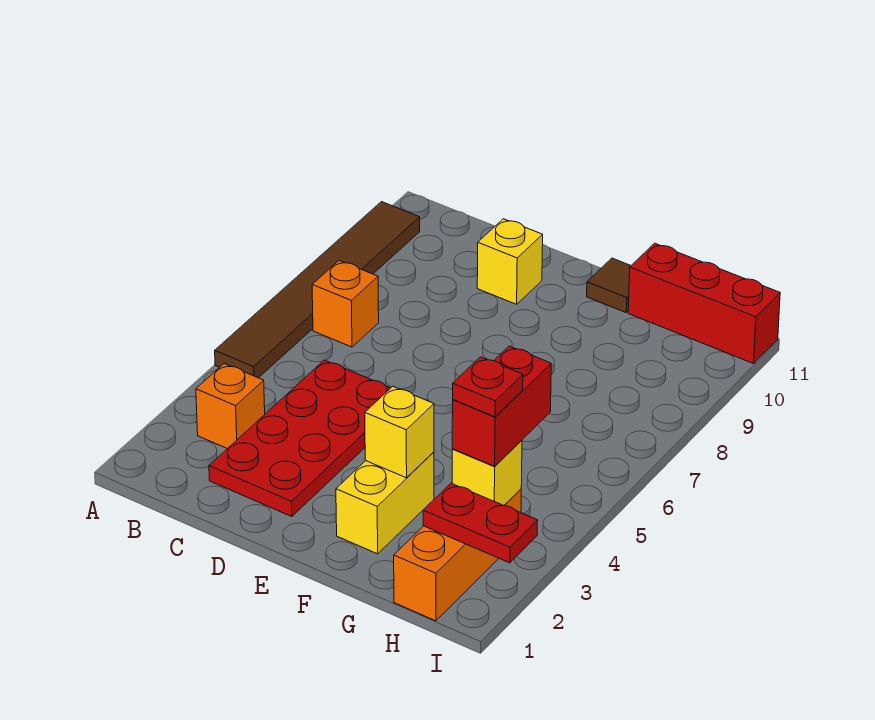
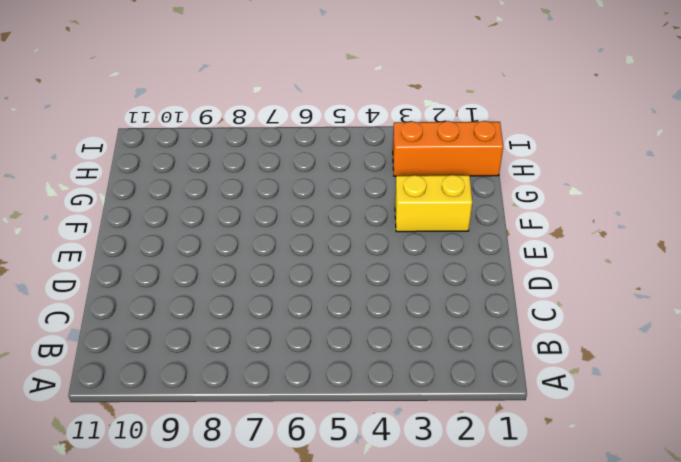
none -> brown 1x6 tile [215,202,420,378]
none -> orange 1x1 brick [196,364,265,449]
none -> orange 1x1 brick [312,261,379,347]

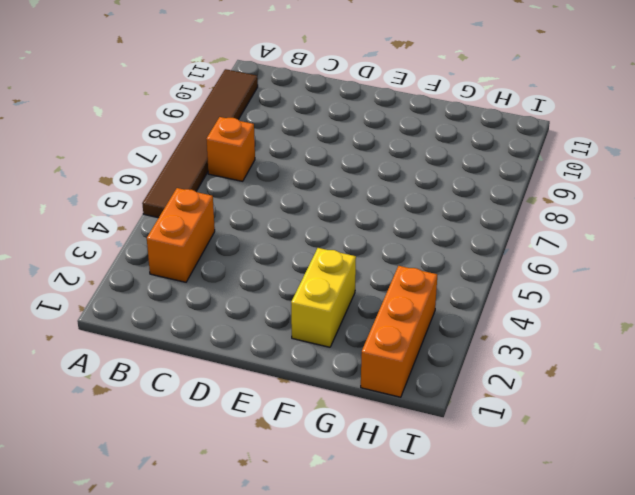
orange 1x2 brick [147,188,215,282] -> orange 1x1 brick [196,364,265,449]
none -> red 2x4 plate [209,360,390,517]
none -> yellow 1x1 brick [477,219,543,304]
none -> brown 1x1 tile [587,258,631,312]

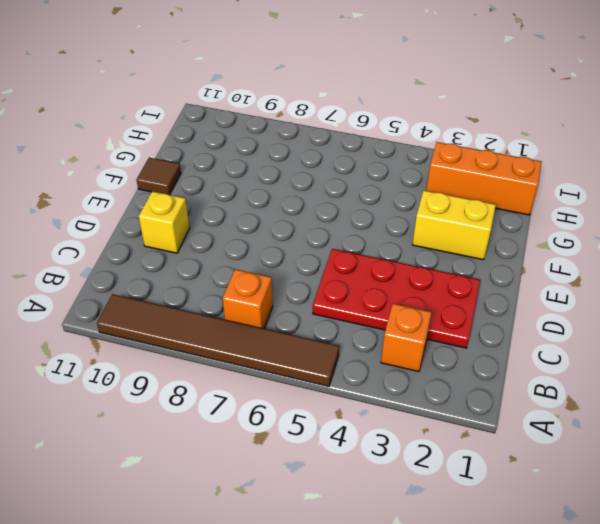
none -> red 1x3 brick [628,243,780,364]
none -> yellow 1x1 brick [365,386,434,478]
none -> red 1x2 plate [423,483,538,563]

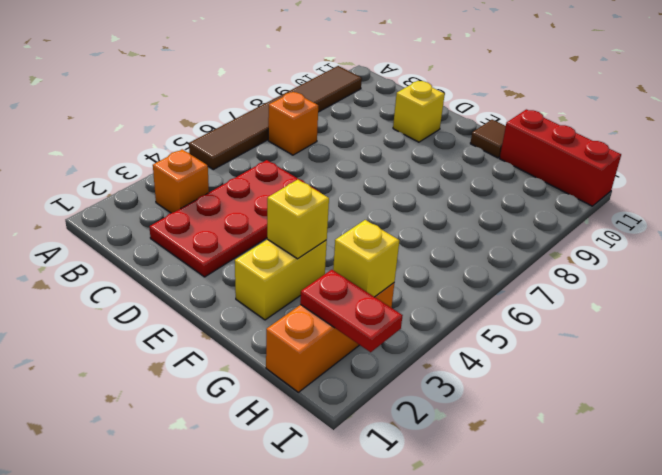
none -> red 1x2 brick [452,346,551,466]
none -> red 1x1 plate [453,357,523,417]

